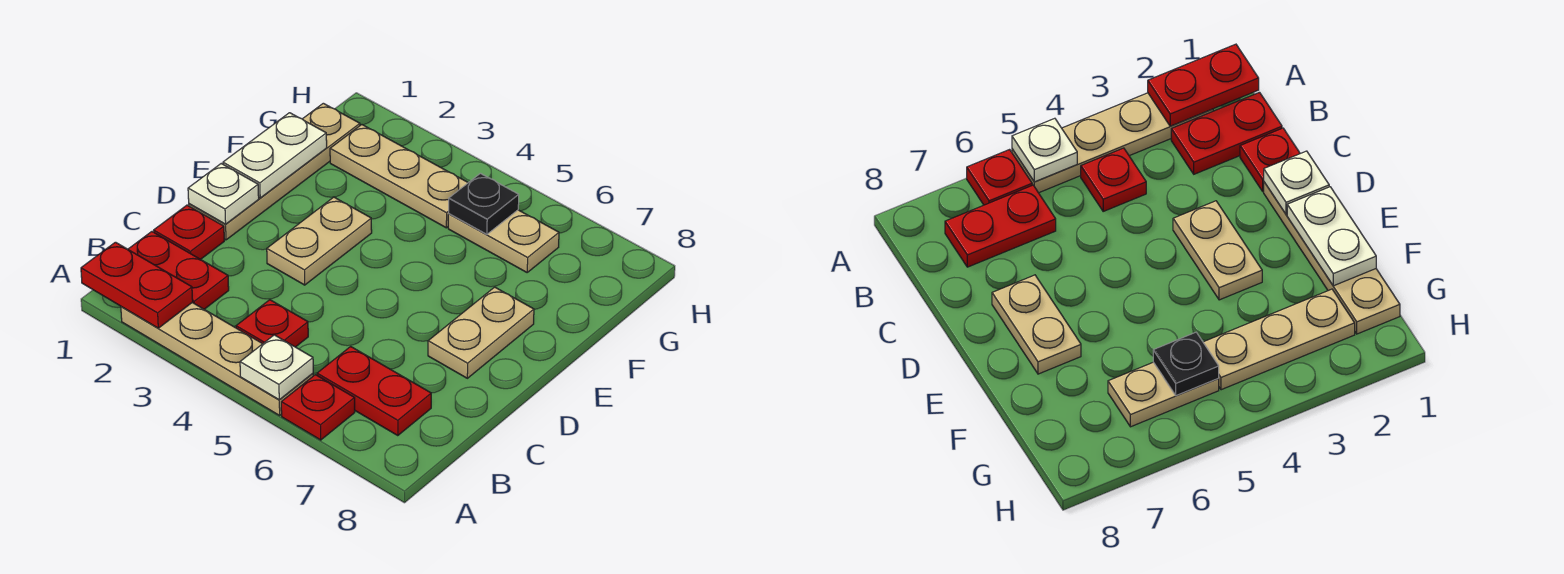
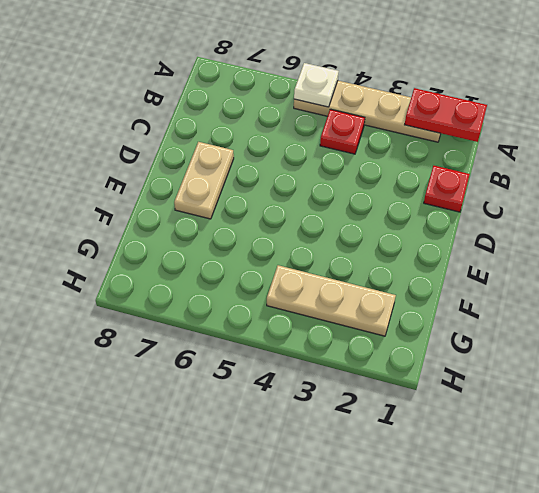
none -> red 1x1 plate [281,375,355,440]
none -> red 1x2 plate [128,232,229,309]
none -> red 1x2 plate [317,346,431,436]

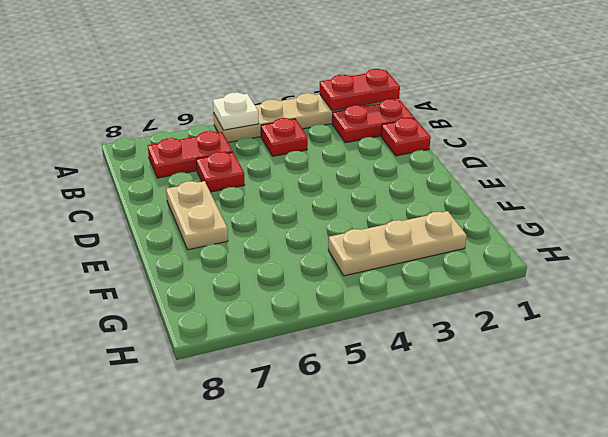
red 1x1 plate [196,152,245,192] -> red 1x1 plate moved to [281,375,355,440]
none -> tan 1x4 plate [189,103,360,240]
none -> tan 1x2 plate [267,197,372,285]
none -> tan 1x2 plate [448,210,559,272]

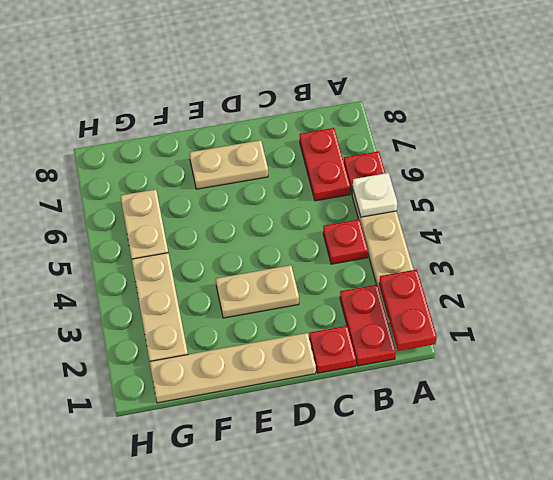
none -> white 1x1 plate [188,164,259,224]
none -> white 1x2 plate [223,113,327,198]
none -> black 1x1 plate [449,173,519,234]

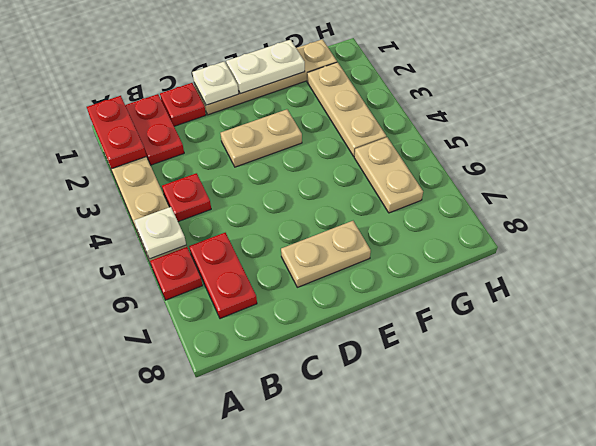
none -> black 1x1 plate [449,173,519,234]

